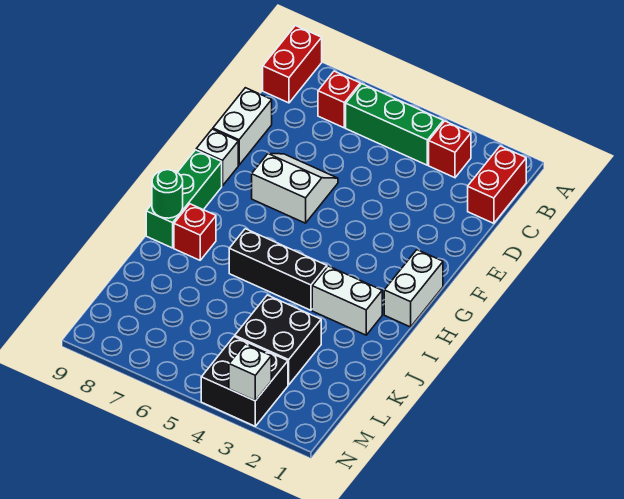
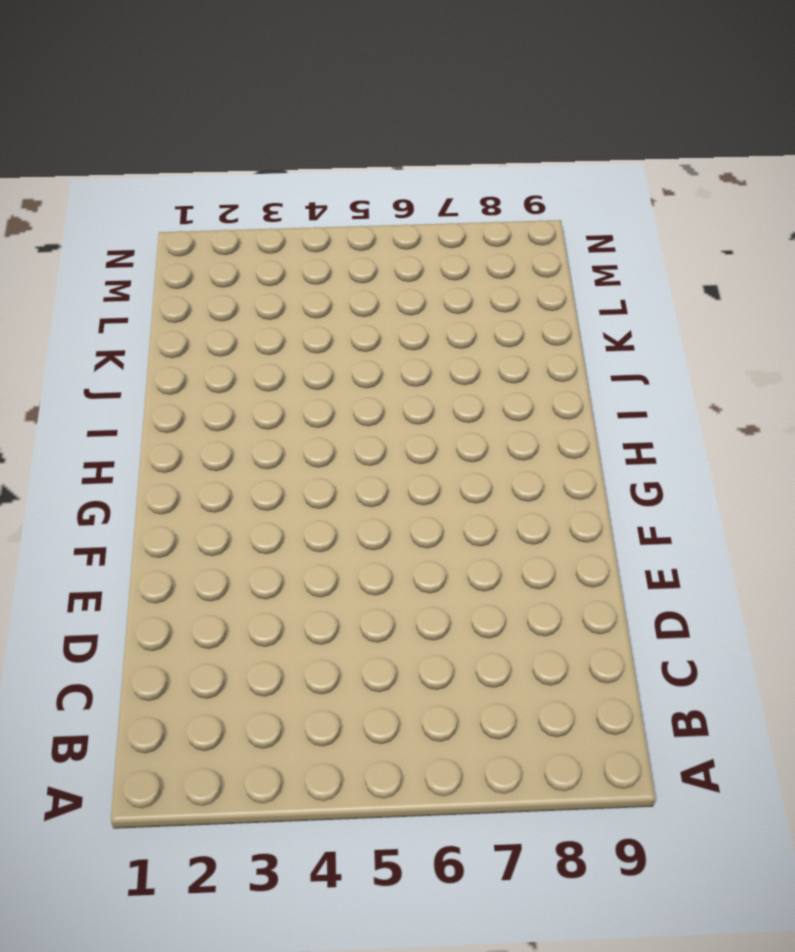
none -> red 1x2 brick [263,26,322,103]
none -> red 1x2 brick [468,146,526,223]
none -> red 1x1 brick [429,121,471,178]

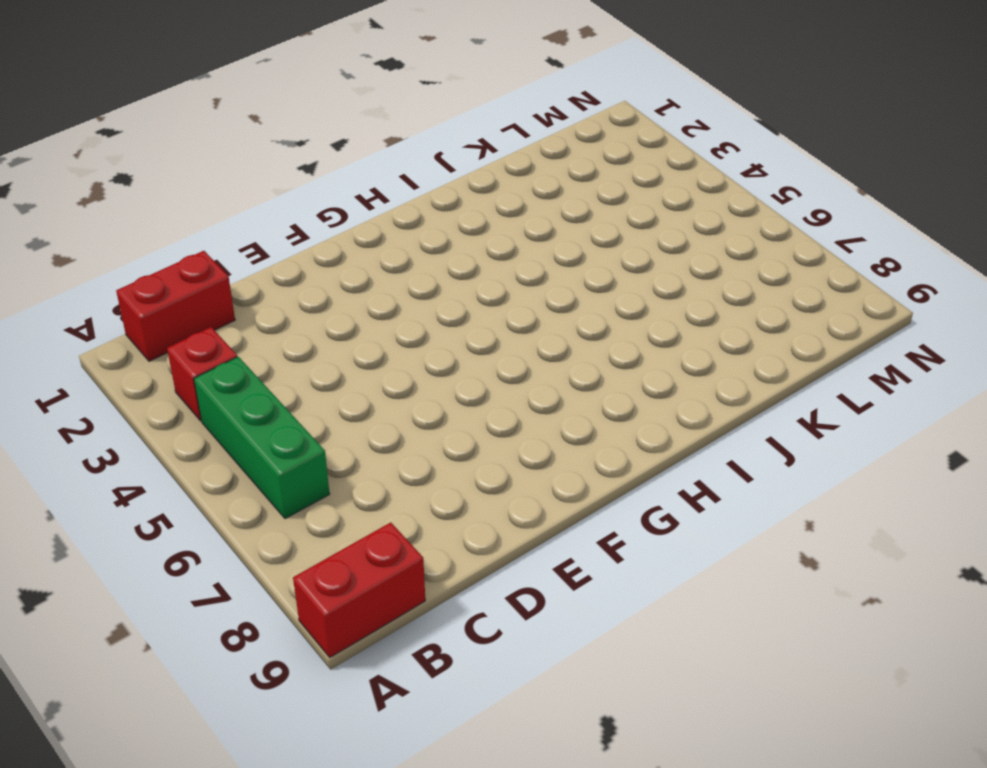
none -> red 1x1 brick [318,71,360,128]
none -> white 1x2 brick [213,88,272,165]
none -> white 2x2 slope [252,153,338,223]

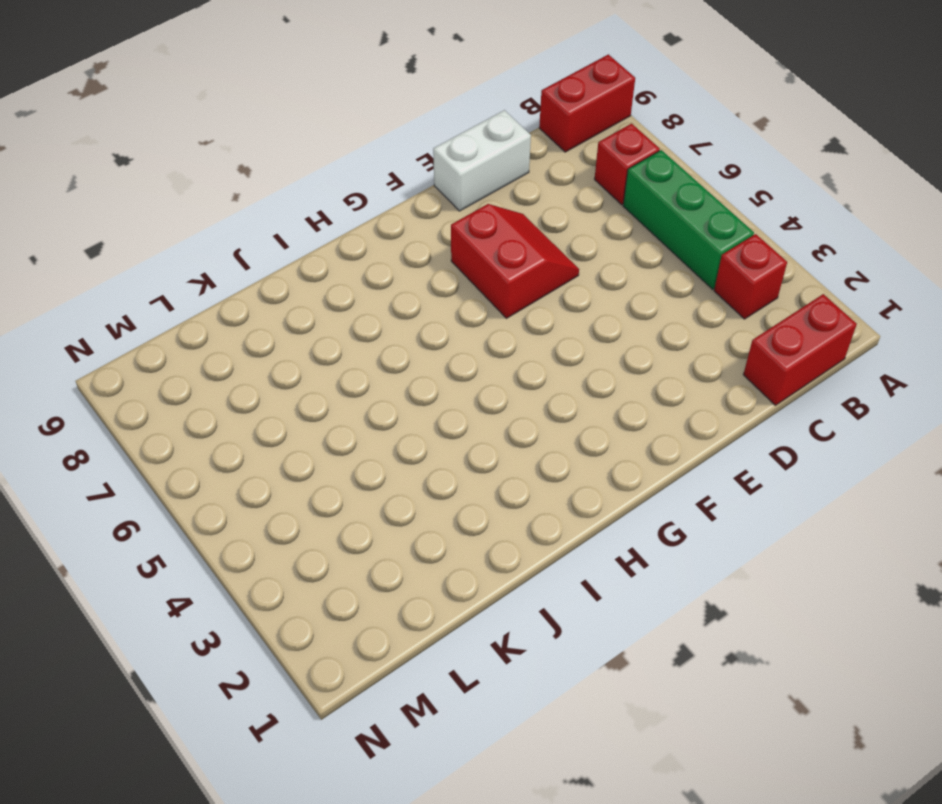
red 2x2 slope [451,204,579,318] -> white 2x2 slope [252,153,338,223]
none -> white 1x1 brick [196,129,238,186]
none -> white 1x2 brick [384,250,443,327]
none -> green 1x3 brick [146,150,222,248]

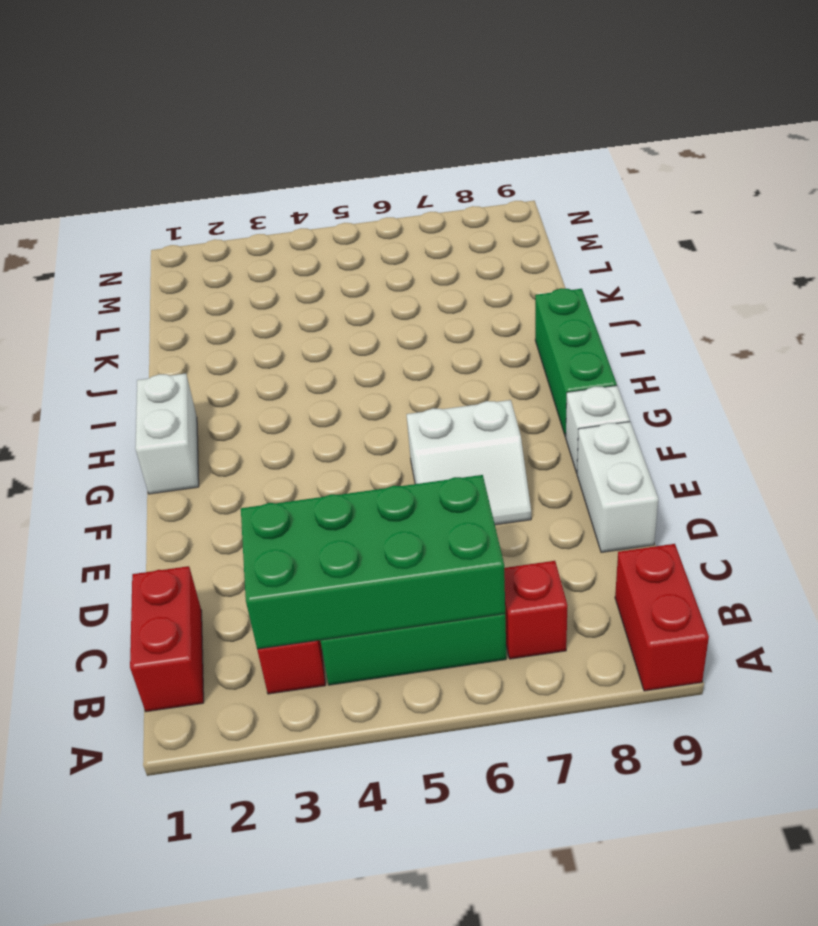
green 2x4 brick [241,475,505,649] -> none
none -> white 1x2 brick [312,266,382,335]
none -> black 1x3 brick [229,229,327,310]
none -> red 1x1 brick [174,204,216,260]

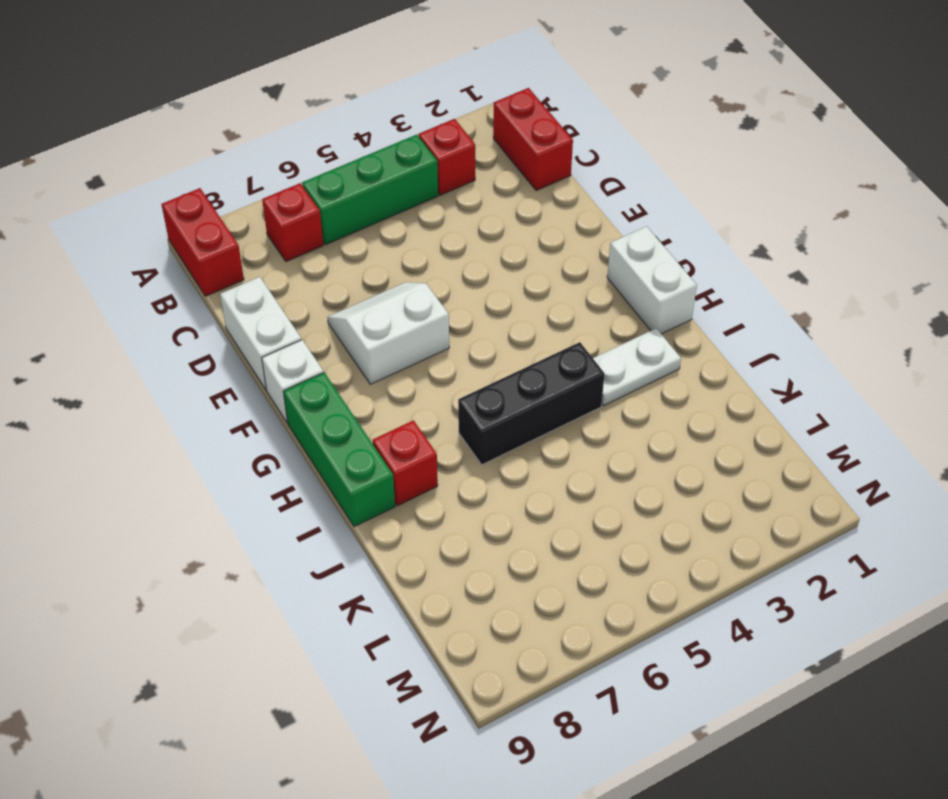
white 1x2 plate [593,328,681,406] -> white 1x2 brick [312,266,382,335]
none -> black 2x2 brick [235,295,321,385]
none -> black 2x2 brick [201,337,288,426]
none -> green 1x1 round brick [152,170,183,218]

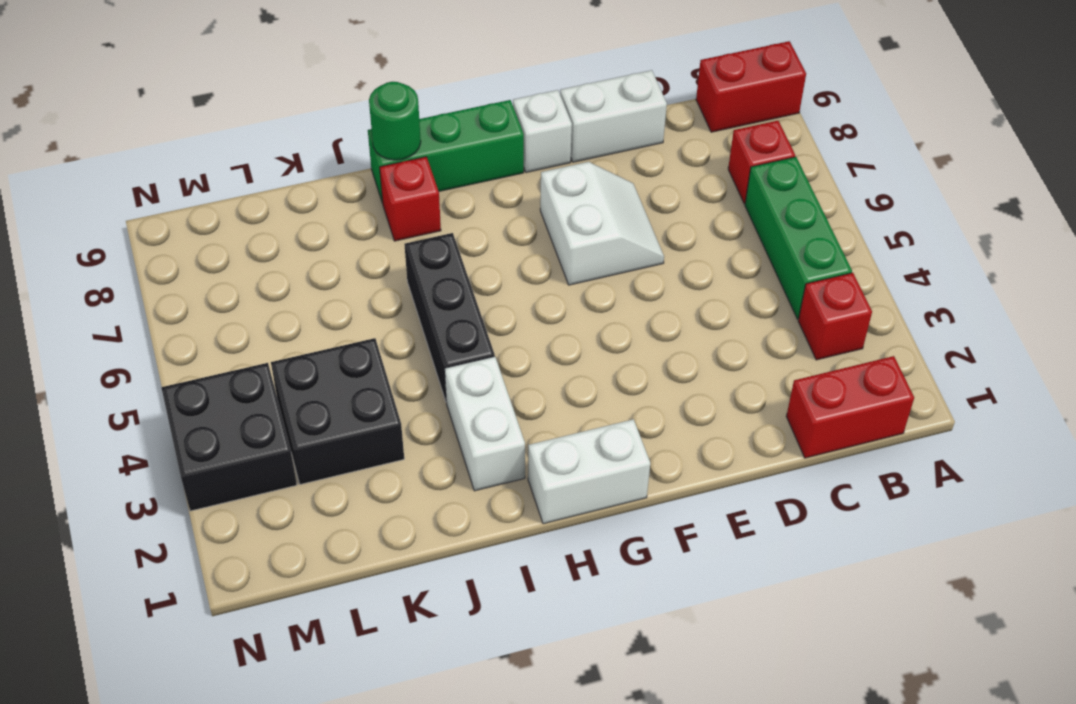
none -> white 1x1 brick [229,344,271,401]

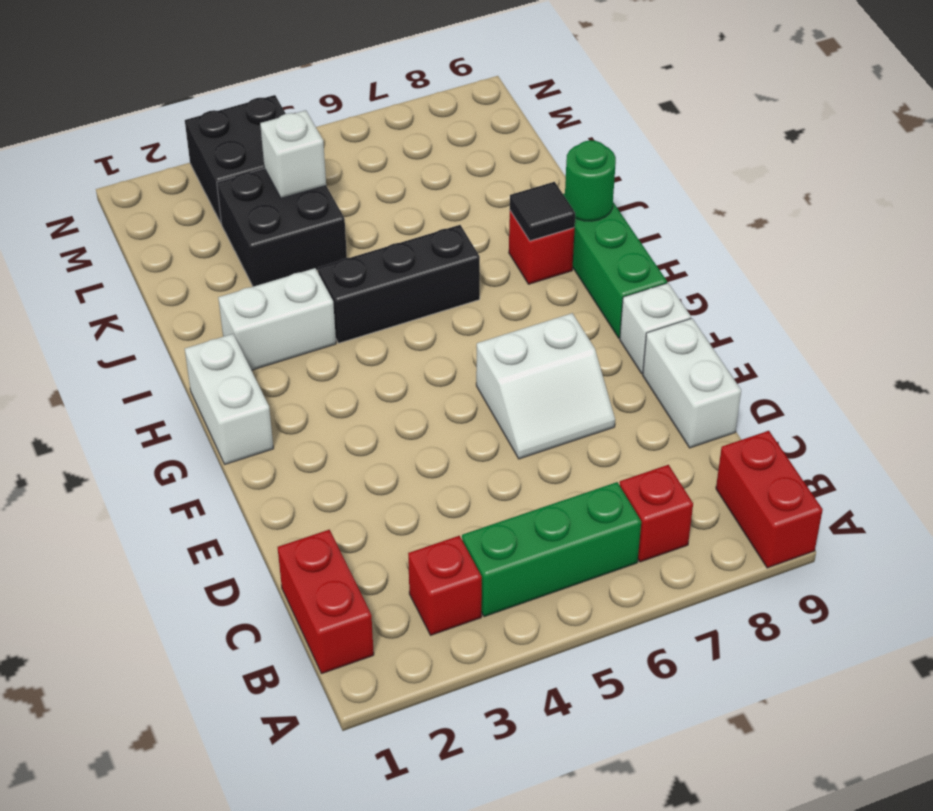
black 1x1 tile [510,182,575,241] -> none
white 1x1 brick [260,110,326,198] -> white 1x1 brick moved to [229,344,271,401]

